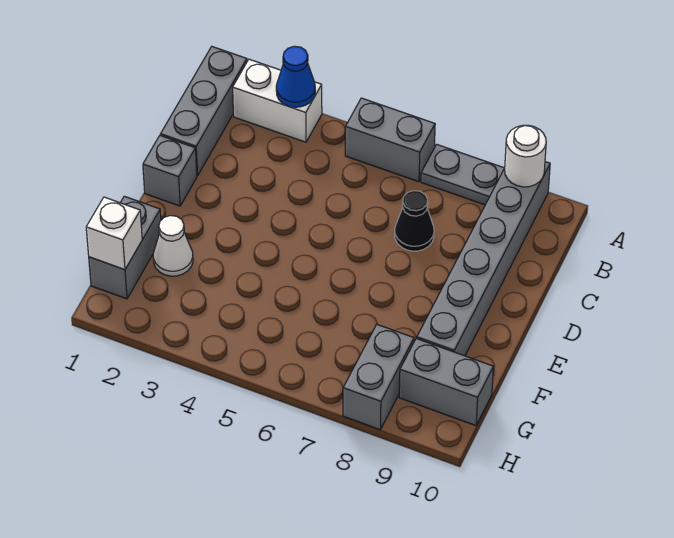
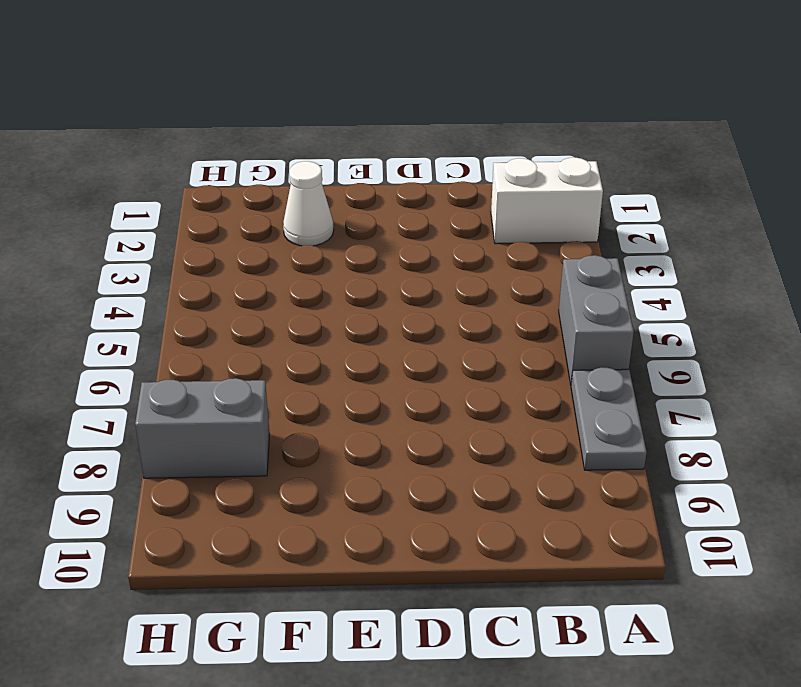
white 1x2 brick [491,158,603,244] -> white 1x2 brick turned to [233,59,322,142]
none -> grey 1x3 brick [161,47,247,176]
none -> grey 1x6 brick [417,162,550,356]
none -> black 1x1 cone [395,191,434,251]

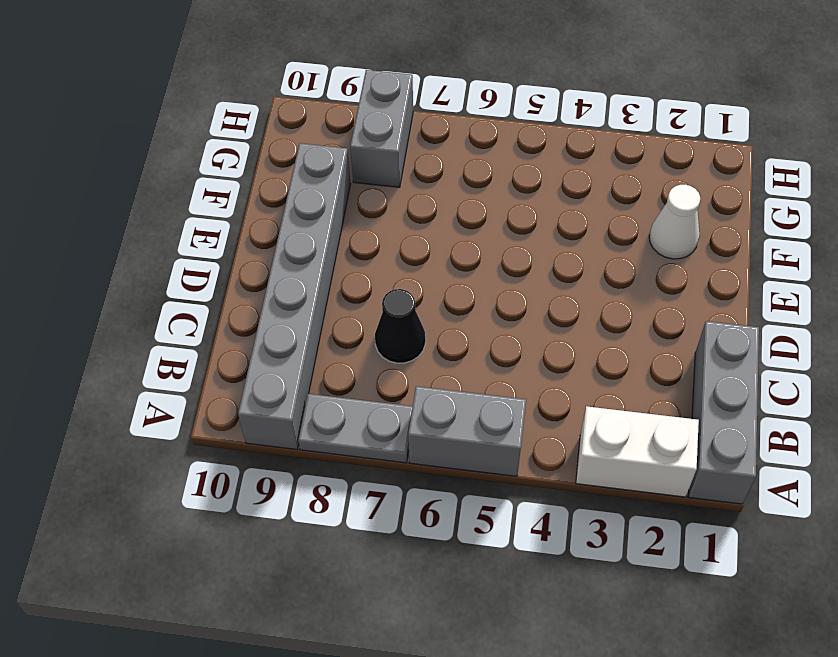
none -> grey 1x1 brick [143,135,197,206]
none -> grey 1x2 brick [89,196,161,299]
none -> grey 1x2 brick [399,338,493,426]

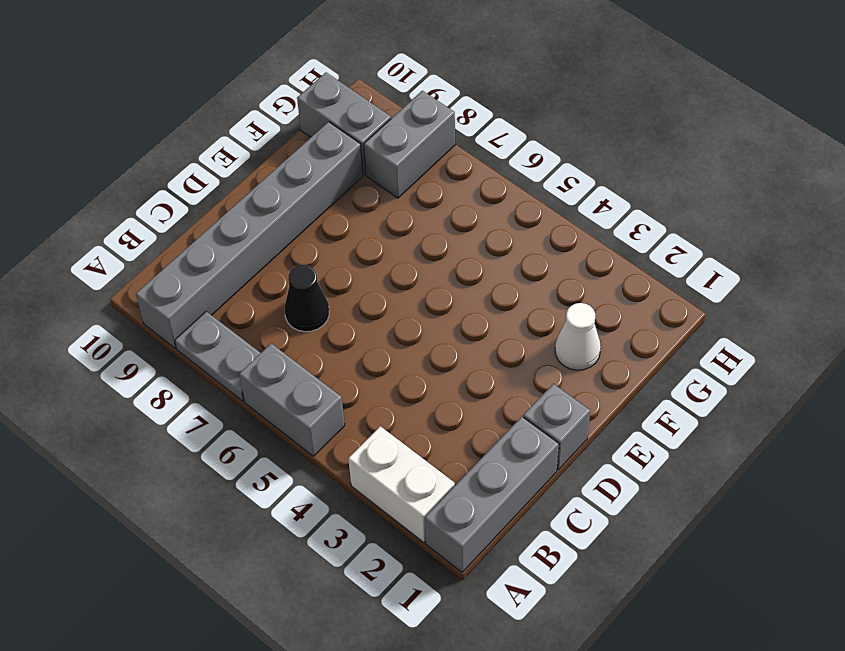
none -> grey 1x2 brick [89,196,161,299]
none -> blue 1x1 cone [276,46,315,107]
none -> white 1x1 round brick [505,125,546,187]

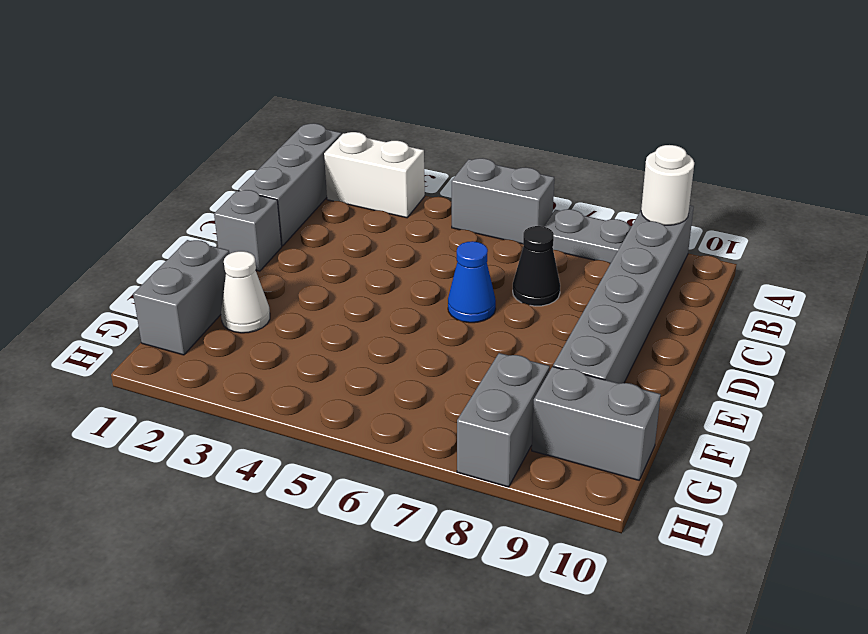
blue 1x1 cone [448,241,496,323] -> blue 1x1 cone moved to [276,46,315,107]
none -> white 1x1 brick [86,197,142,270]

